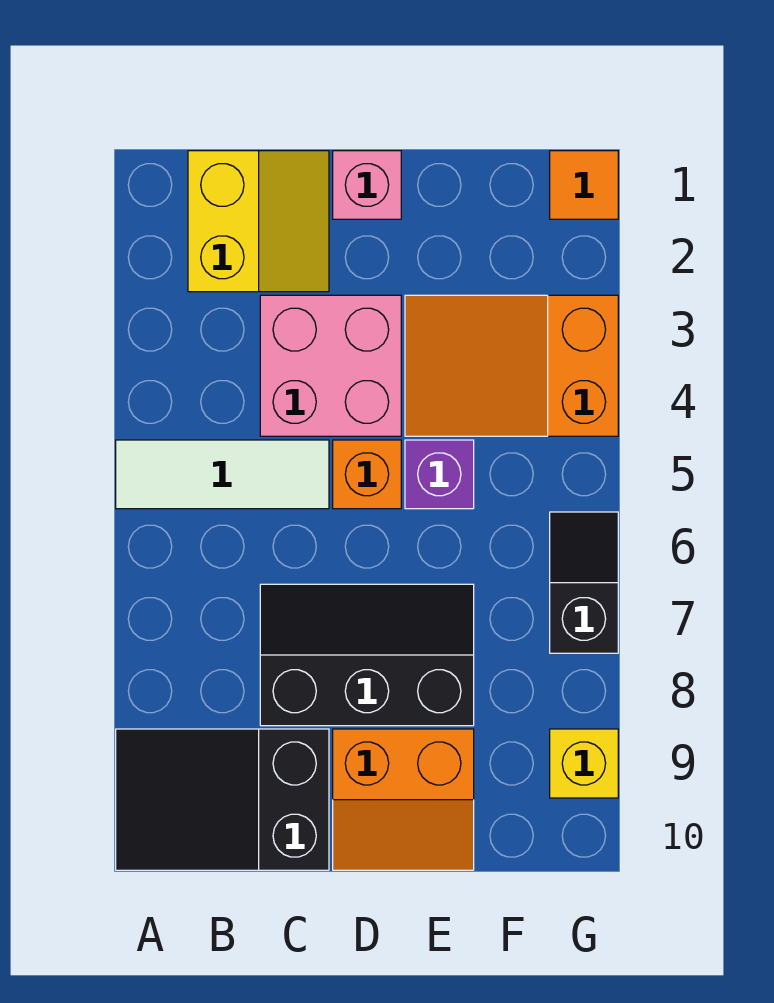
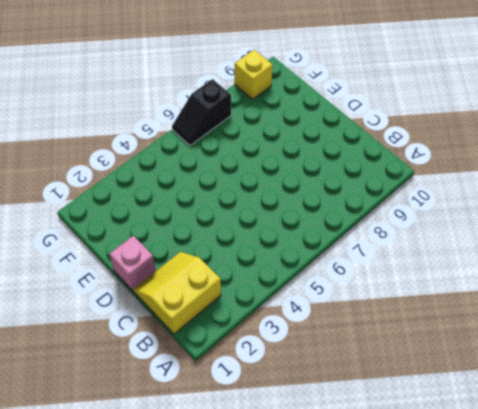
none -> white 1x3 tile [116,440,329,509]
none -> black 2x3 slope [116,729,329,870]
none -> pink 2x2 brick [260,295,401,436]

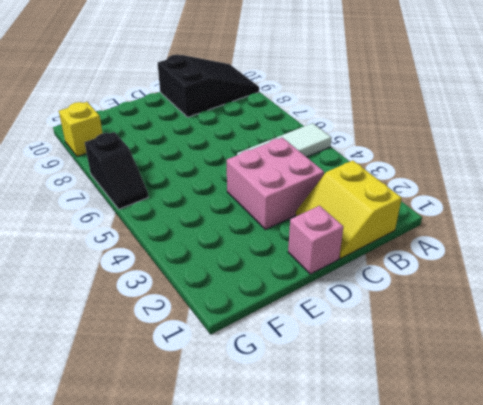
none -> black 2x3 slope [260,584,474,726]
none -> orange 1x1 brick [333,440,401,509]
none -> orange 2x2 slope [333,729,474,870]

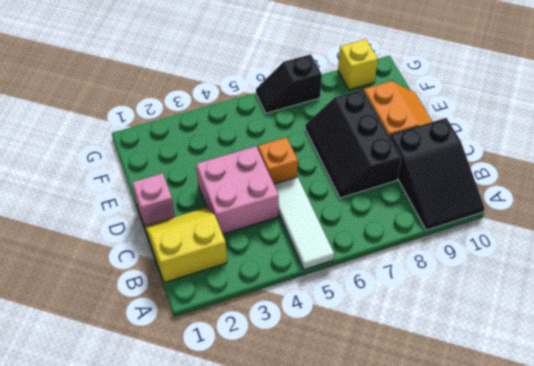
none -> orange 2x3 slope [405,295,618,436]
none -> purple 1x1 brick [405,440,474,509]
none -> orange 1x1 tile [550,151,618,219]

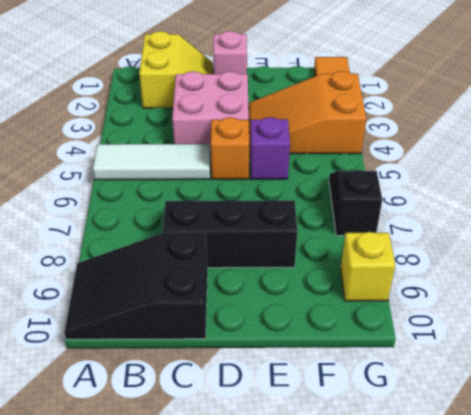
none -> orange 2x2 slope [333,729,474,870]

